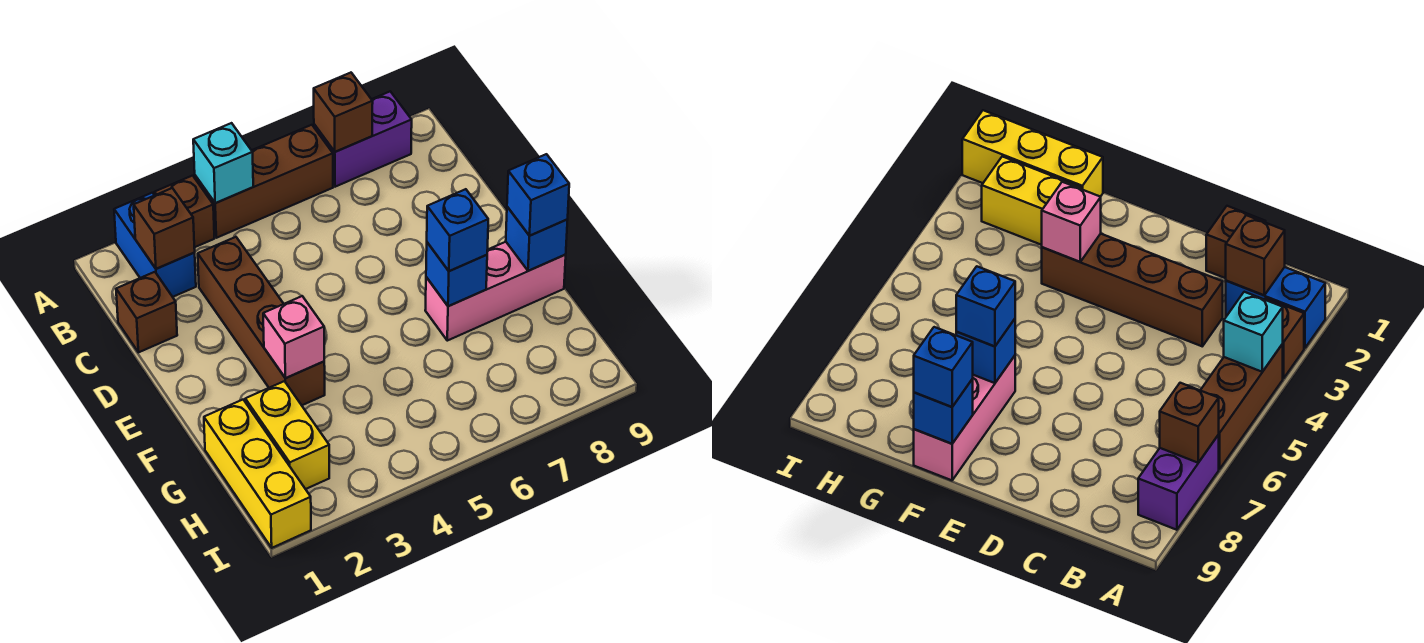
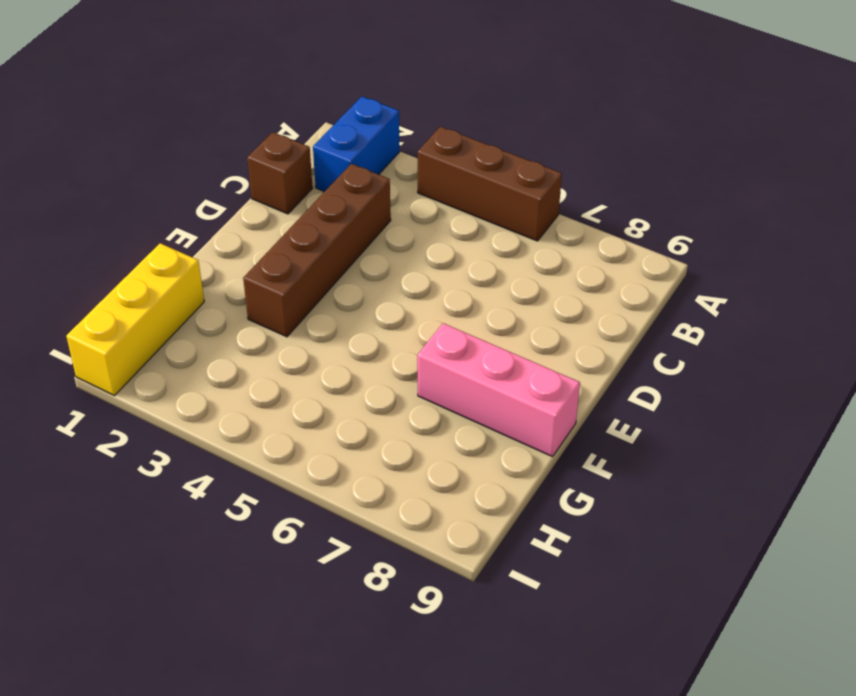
none -> brown 1x1 brick [155,176,214,247]
none -> purple 1x2 brick [314,91,412,187]
none -> yellow 1x2 brick [245,381,329,489]

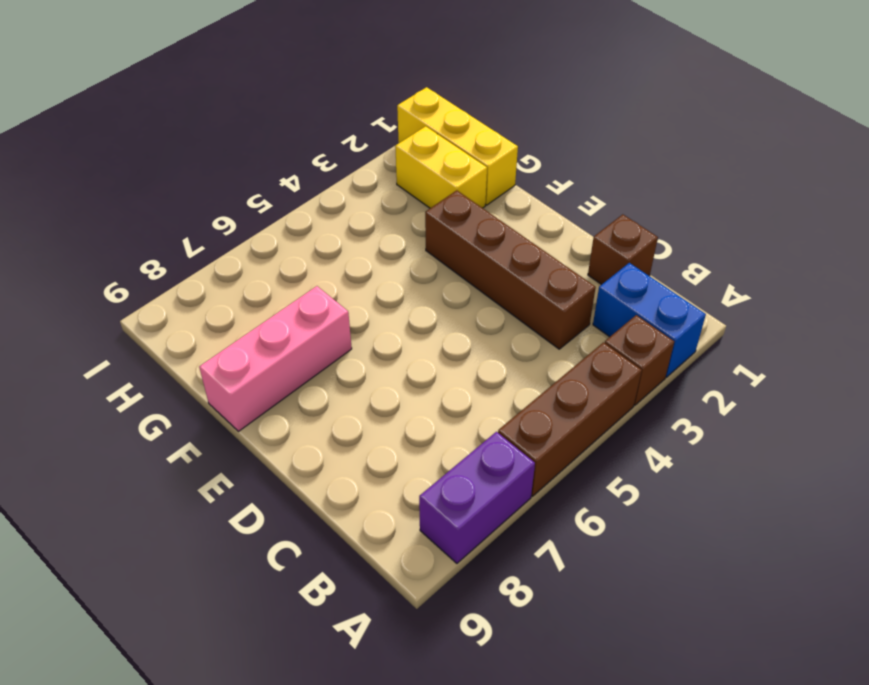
none -> cyan 1x1 brick [193,123,253,203]
none -> brown 1x1 brick [314,73,373,152]
none -> brown 1x1 brick [134,188,195,269]

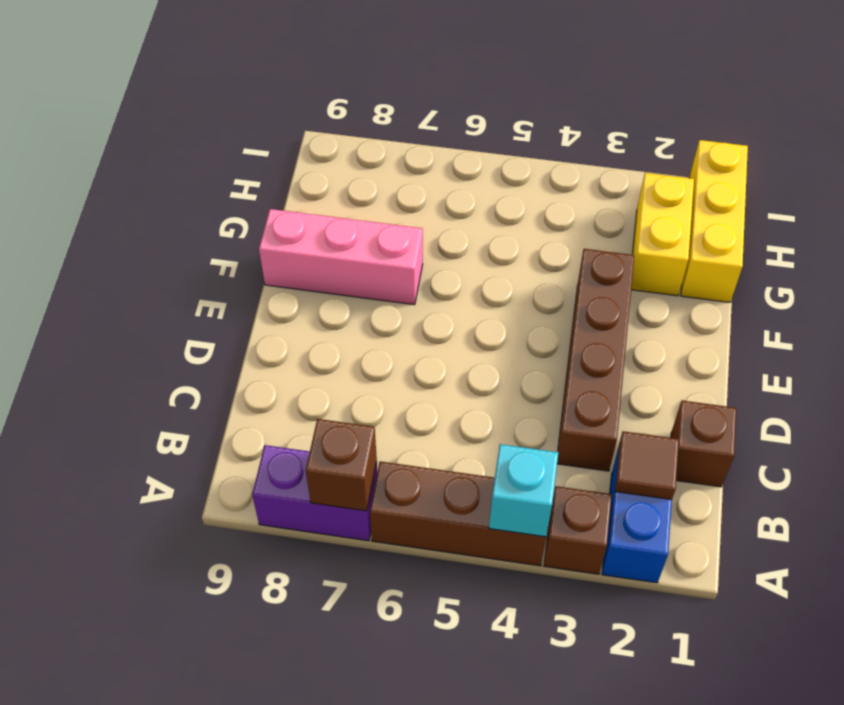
brown 1x1 tile [615,431,679,500] -> brown 1x1 brick [134,188,195,269]
none -> pink 1x1 brick [263,296,324,378]
none -> blue 1x1 brick [426,242,487,306]
none -> blue 1x1 brick [506,207,567,271]

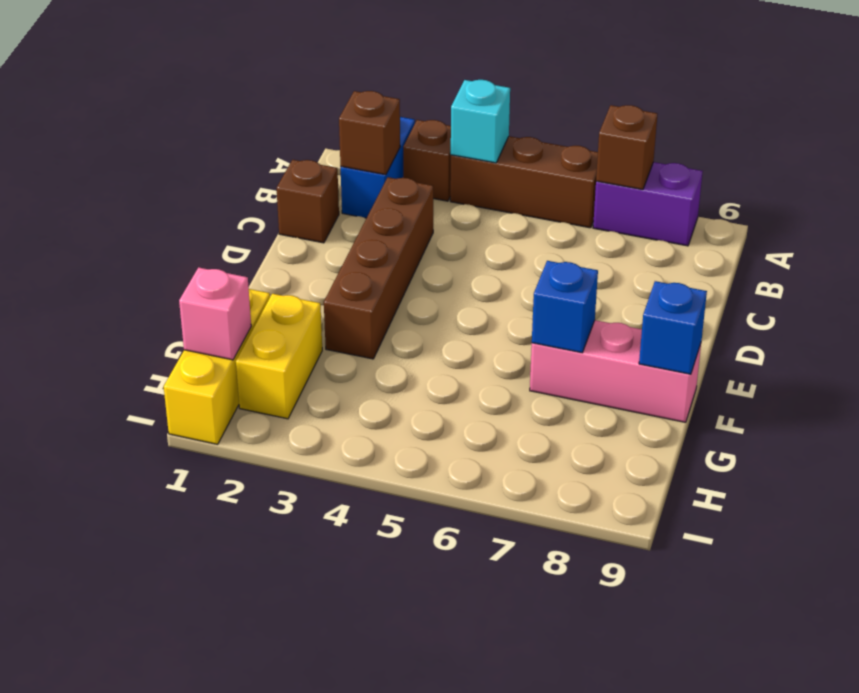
pink 1x1 brick [179,267,251,360] -> pink 1x1 brick moved to [263,296,324,378]
none -> blue 1x1 brick [427,189,488,271]
none -> blue 1x1 brick [507,154,569,236]

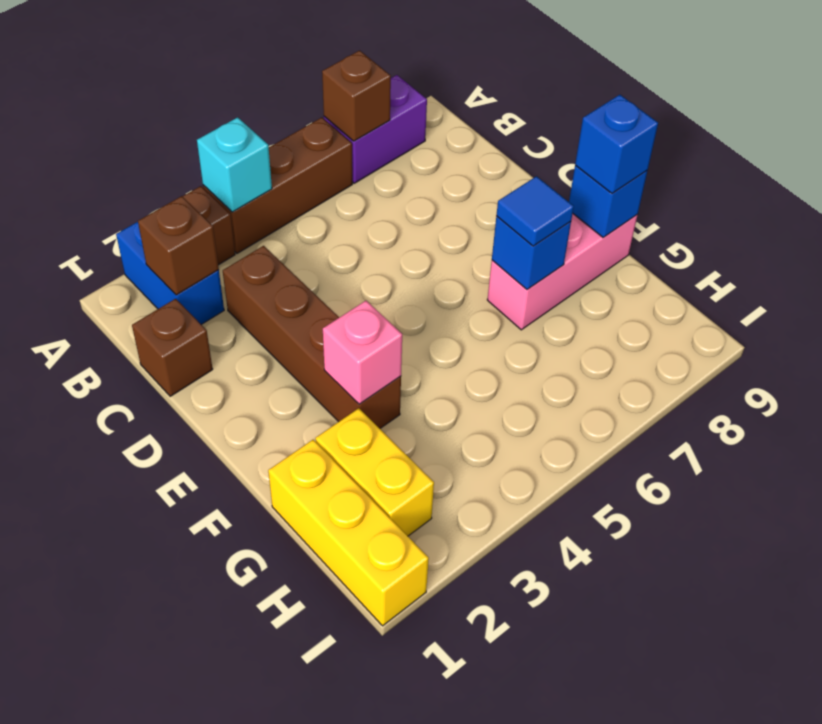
blue 1x1 tile [496,176,574,246] -> blue 1x1 brick [427,189,488,271]

